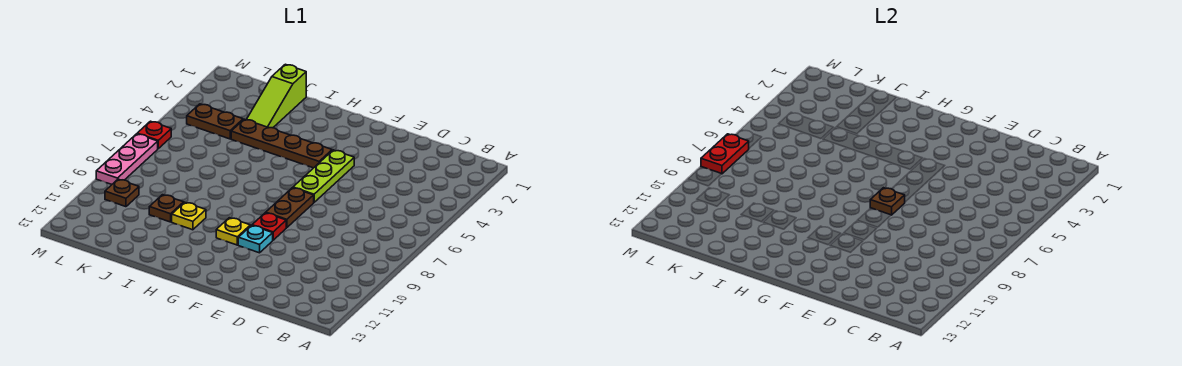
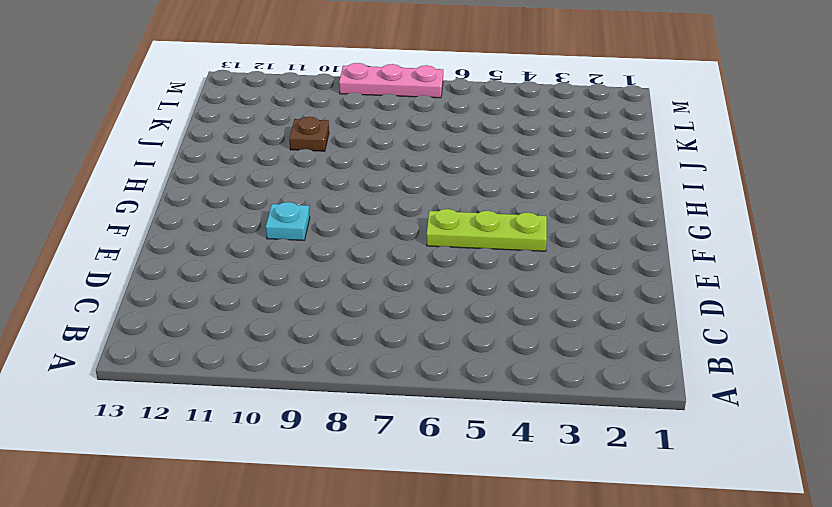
none -> brown 1x2 plate [266,188,314,228]
none -> red 1x1 plate [252,213,286,240]
none -> brown 1x4 plate [231,119,332,168]

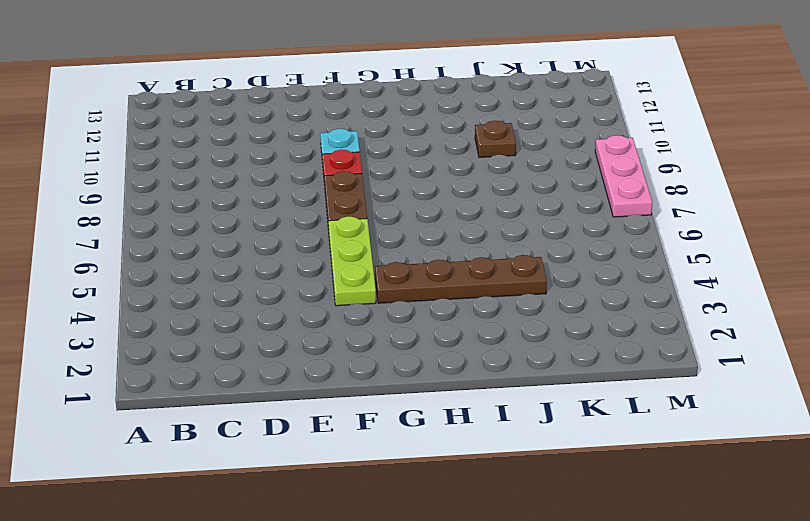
none -> yellow 1x1 plate [216,218,250,245]
none -> yellow 1x1 plate [172,202,206,230]
none -> lime 1x3 slope [246,64,306,128]

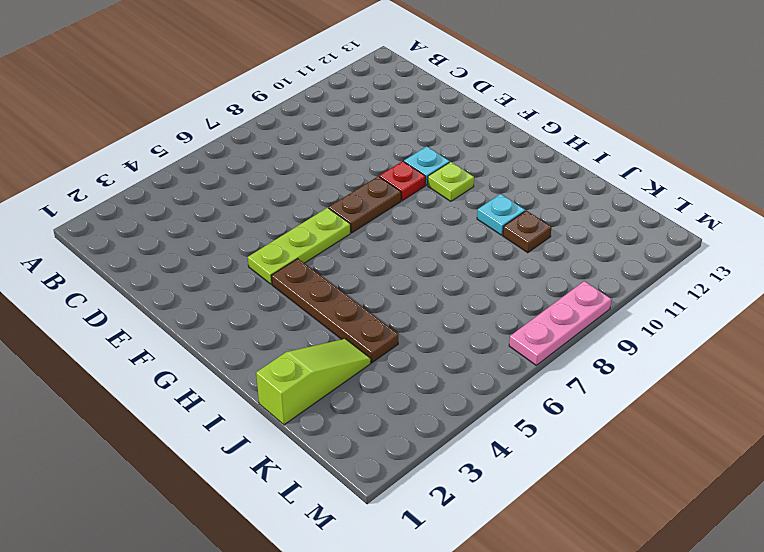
lime 1x1 plate [428,162,474,201] -> yellow 1x1 plate [216,218,250,245]
cyan 1x1 plate [477,194,525,235] -> yellow 1x1 plate [172,202,206,230]
none -> brown 1x2 plate [187,104,243,139]
none -> brown 1x1 plate [105,179,139,207]
none -> red 1x1 plate [137,121,171,148]

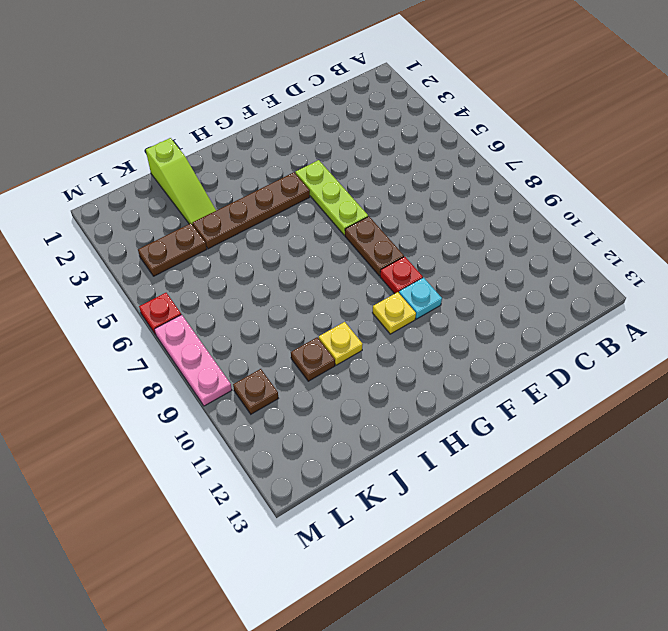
none -> brown 1x1 plate [870,188,905,215]
none -> red 1x2 plate [701,134,749,174]

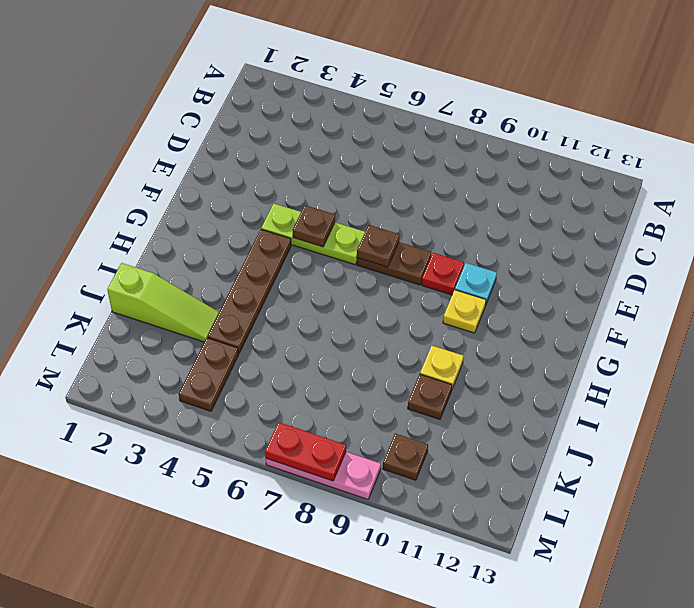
brown 1x1 plate [293,205,335,247] -> none
none -> red 1x1 plate [137,121,171,148]

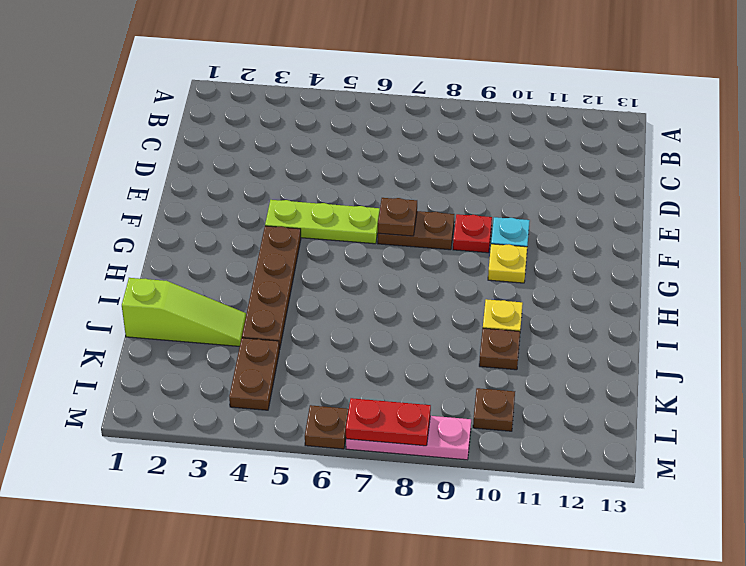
brown 1x1 plate [305,405,349,449] -> red 1x1 plate [137,121,171,148]

